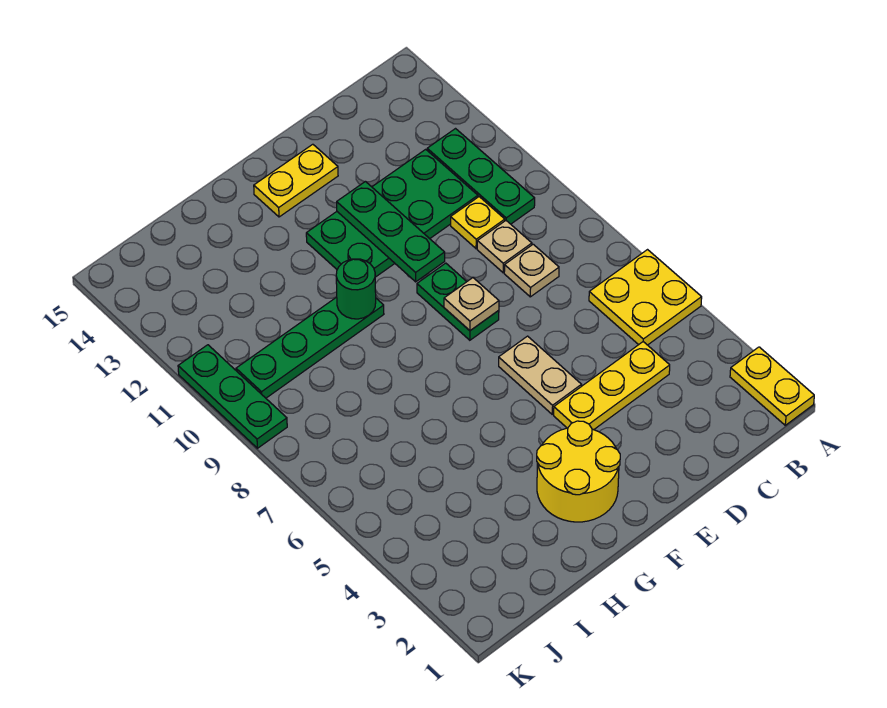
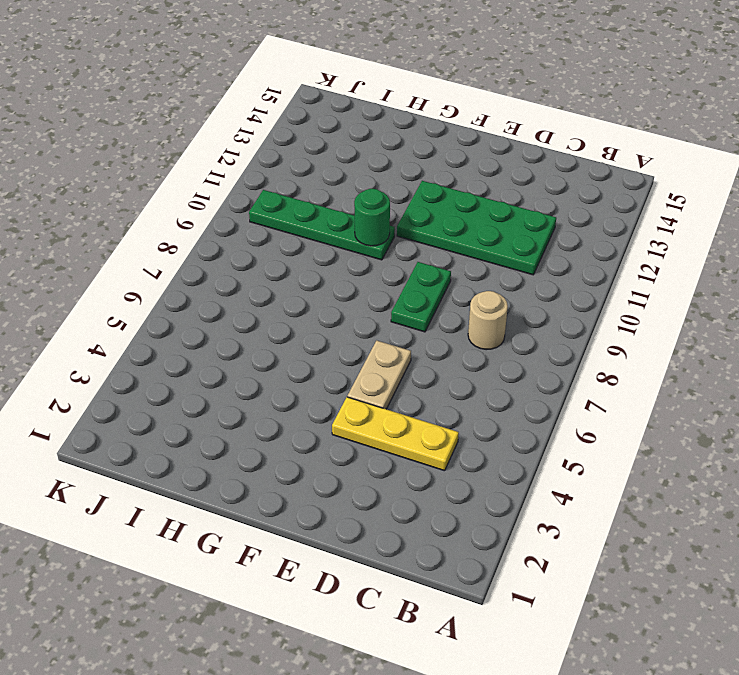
tan 1x1 round brick [468,291,508,350] -> tan 1x1 plate [504,244,559,297]
none -> yellow 1x2 plate [730,347,814,425]
none -> yellow 2x2 plate [589,250,702,345]
none -> green 1x3 plate [427,129,535,224]

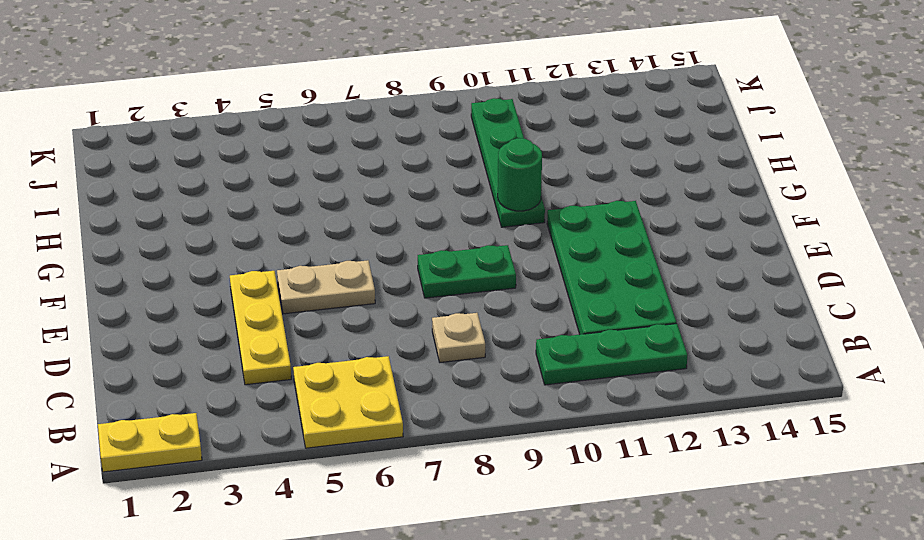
none -> tan 1x1 plate [477,221,532,273]
none -> yellow 1x1 plate [451,197,505,249]
none -> yellow 1x2 plate [254,144,338,217]

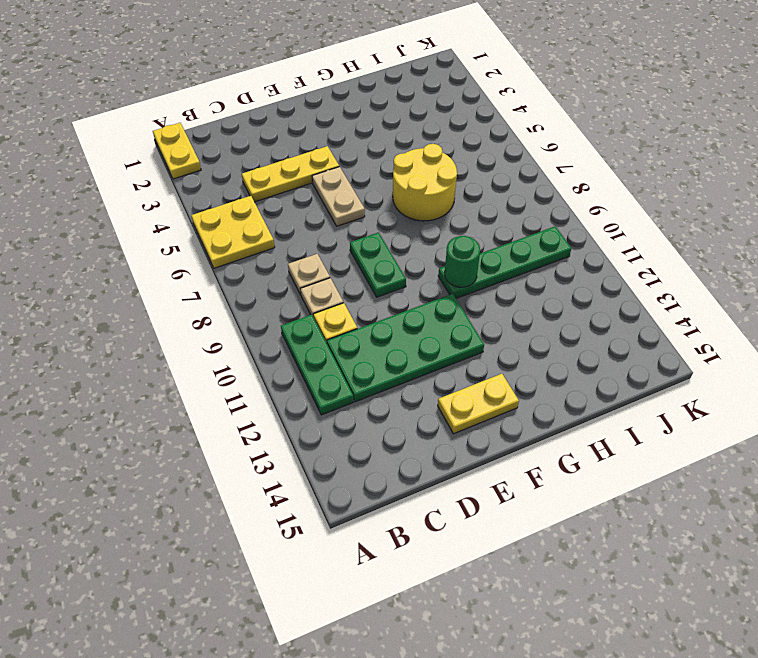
yellow 2x2 round brick [393,144,457,221] -> yellow 2x2 round brick moved to [537,421,620,522]
none -> green 1x3 plate [178,345,287,448]
none -> tan 1x1 plate [444,278,499,331]
none -> green 1x3 plate [337,182,445,282]

